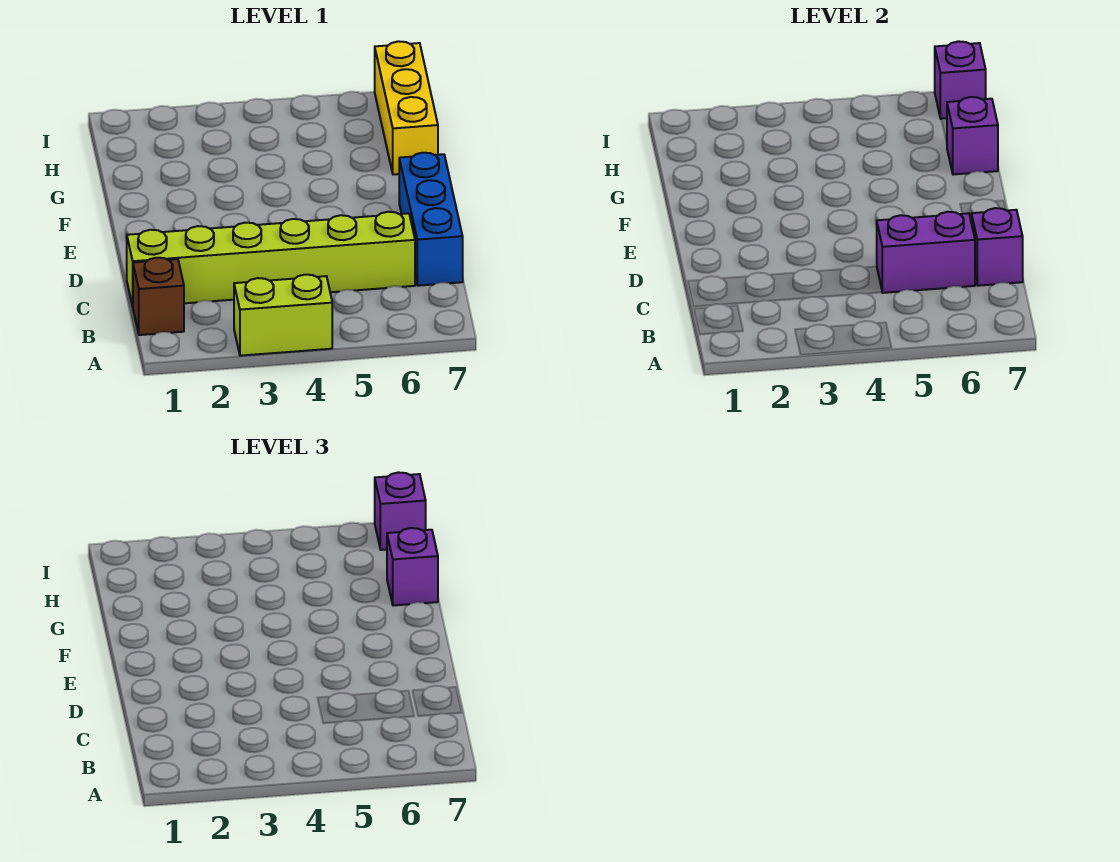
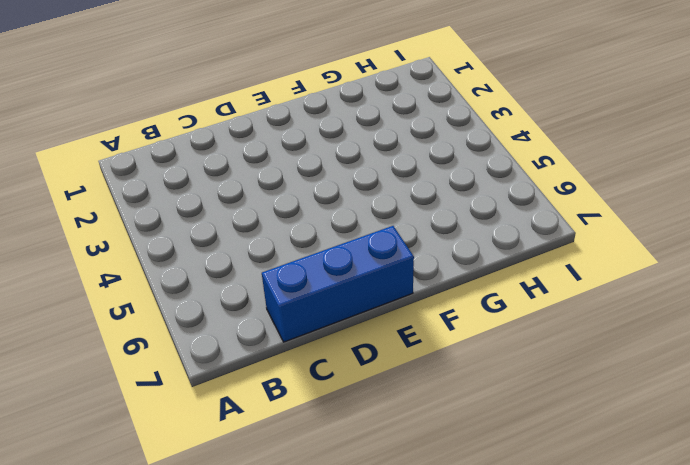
none -> lime 1x2 brick [234,275,332,356]
none -> brown 1x1 brick [133,258,184,335]

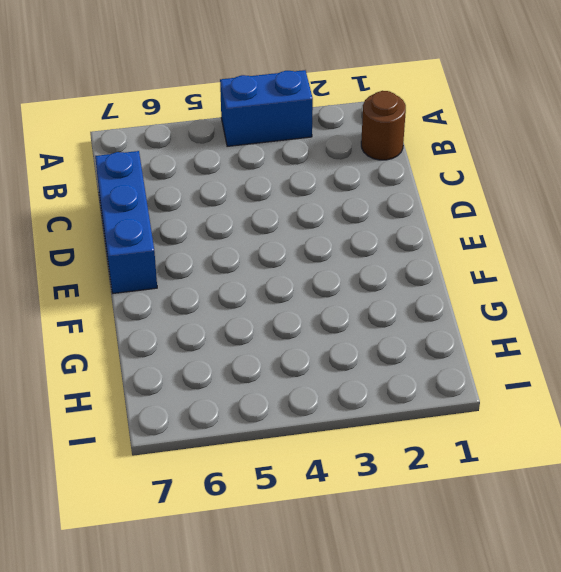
blue 1x2 brick [220,70,313,146] -> lime 1x2 brick [234,275,332,356]
brown 1x1 round brick [361,91,406,160] -> brown 1x1 brick [133,258,184,335]
none -> lime 1x6 brick [127,212,415,306]
none -> yellow 1x3 brick [375,41,438,175]

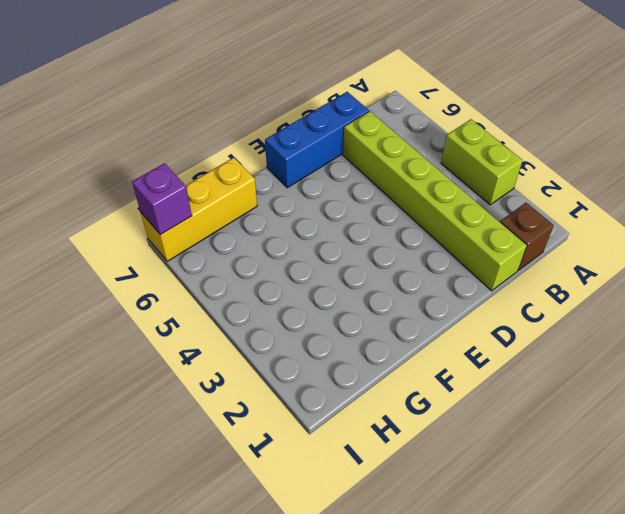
none -> purple 1x2 brick [877,212,975,293]
none -> purple 1x1 brick [972,208,1023,286]

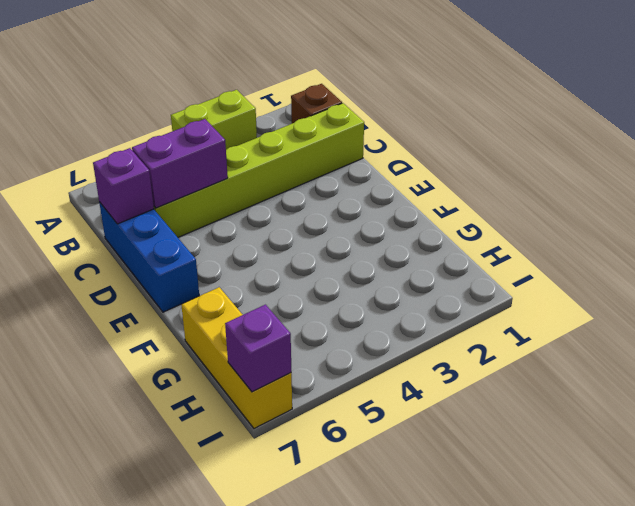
none -> purple 1x1 brick [947,97,998,175]
none -> purple 1x1 brick [387,528,438,606]

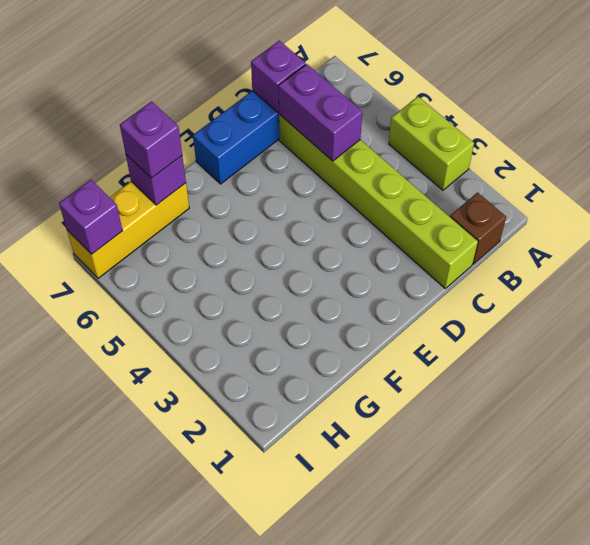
none -> purple 1x1 brick [375,472,426,550]

